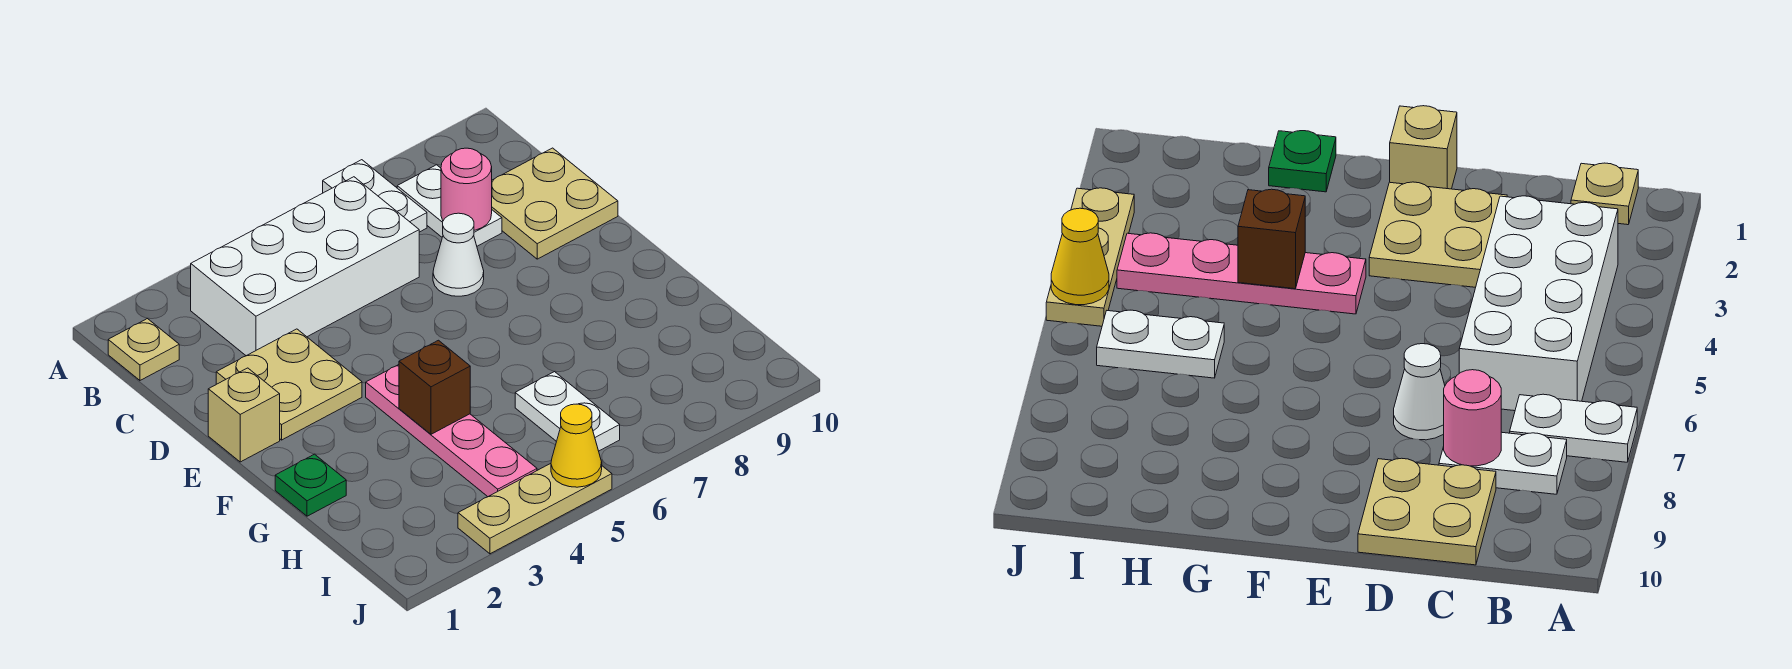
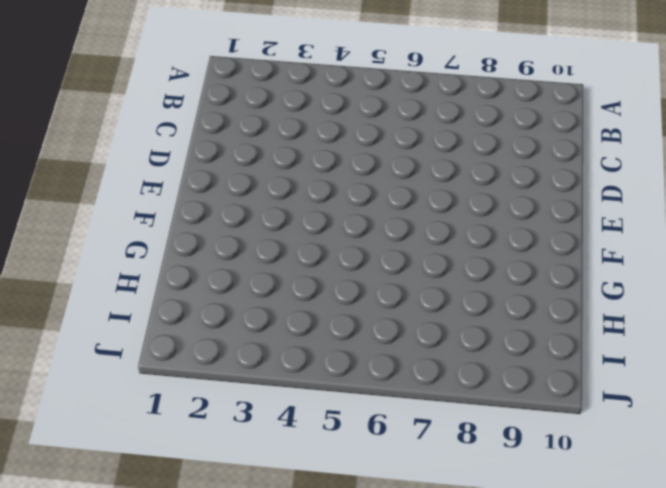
none -> white 1x2 plate [323,160,427,232]
none -> tan 1x1 plate [108,318,179,380]
none -> white 2x4 brick [191,177,419,356]

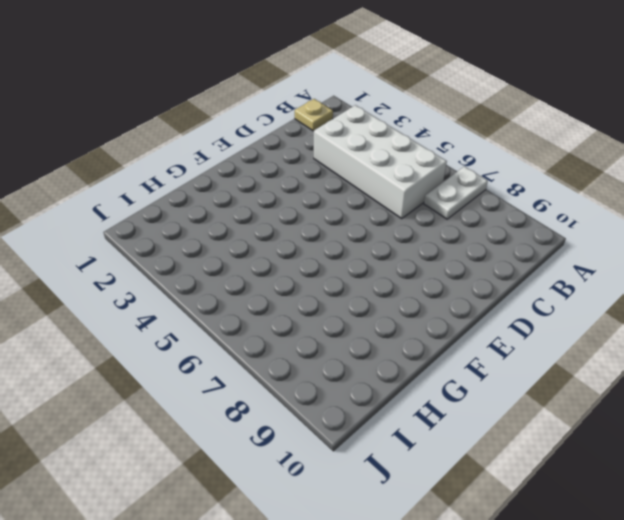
none -> white 1x2 plate [397,165,502,246]
none -> tan 2x2 plate [492,148,618,259]
none -> tan 2x2 plate [216,329,362,440]

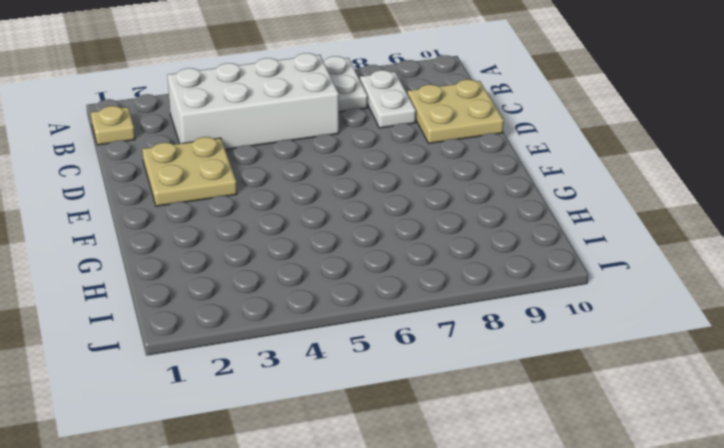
none -> white 1x1 cone [433,213,484,296]
none -> tan 1x1 brick [208,368,280,462]
none -> pink 1x4 plate [366,365,537,497]

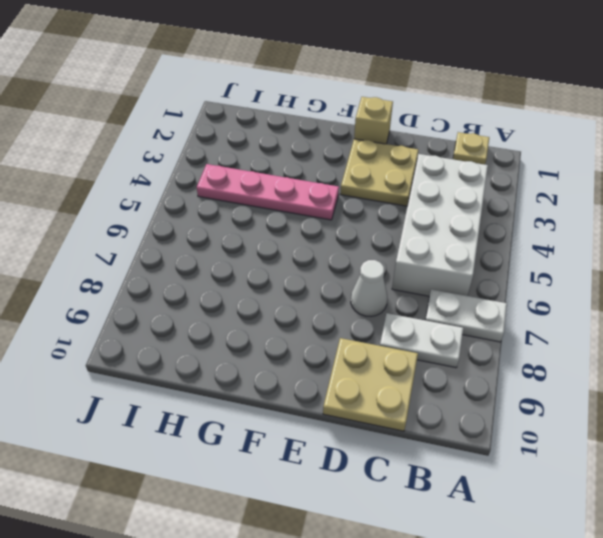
none -> green 1x1 plate [275,454,346,516]
none -> white 1x2 plate [515,372,620,451]
none -> tan 1x3 plate [458,463,612,554]

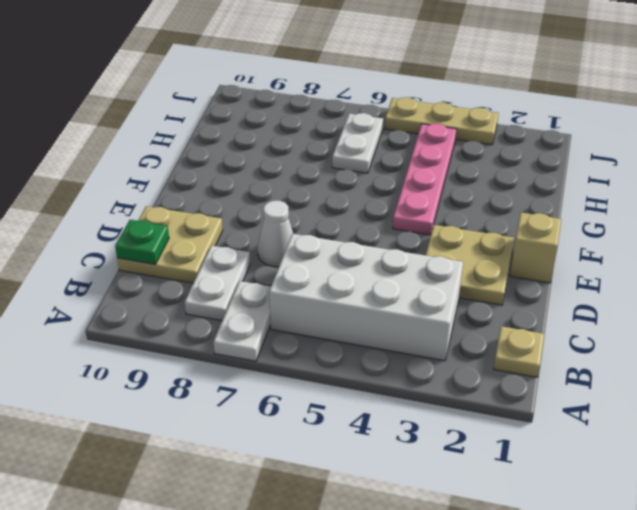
green 1x1 plate [115,220,169,264] -> green 1x1 plate moved to [275,454,346,516]
none -> pink 1x1 round brick [441,148,492,230]
none -> brown 1x1 brick [399,340,470,434]
none -> yellow 1x1 cone [551,404,602,487]

